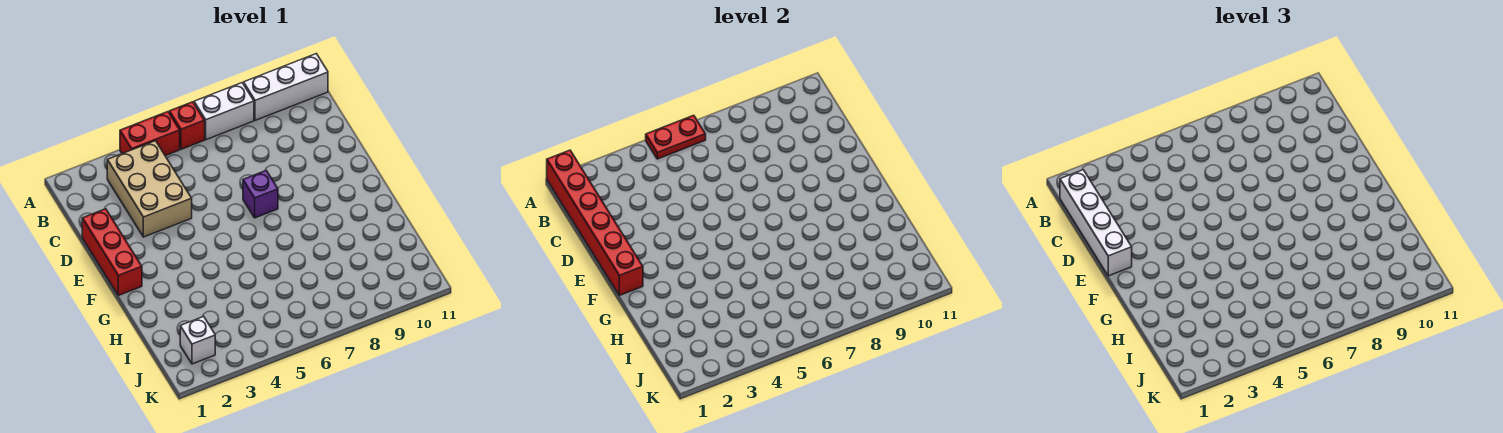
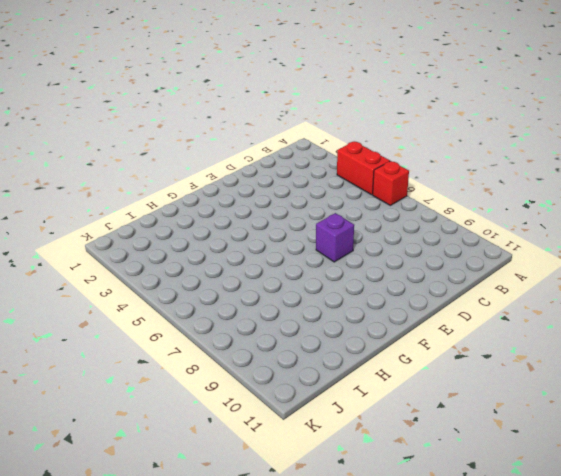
none -> white 1x2 brick [194,83,254,140]
none -> white 1x3 brick [244,54,328,120]

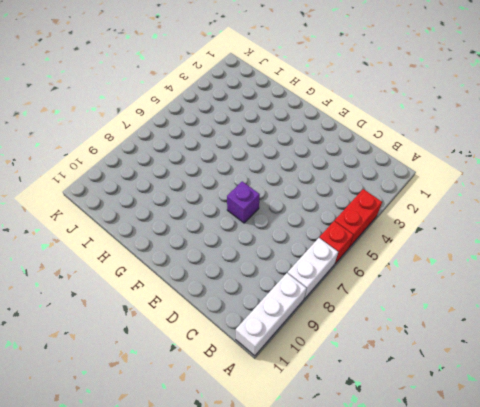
none -> tan 2x3 brick [107,141,192,237]
none -> red 1x3 brick [82,209,142,295]

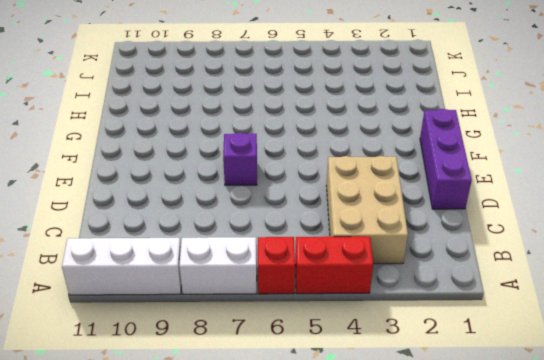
purple 1x3 brick [420,109,472,209] -> red 1x3 brick [82,209,142,295]
none -> white 1x1 brick [180,317,215,364]
none -> red 1x6 brick [547,150,643,295]

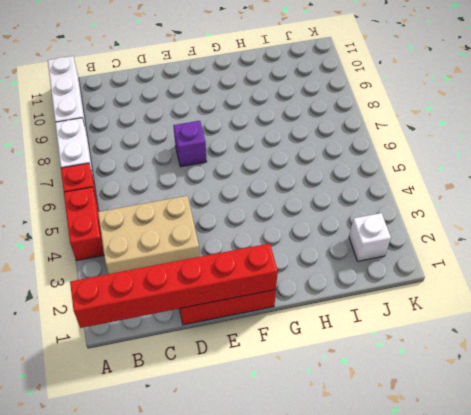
none -> red 1x2 plate [646,115,706,159]
none -> white 1x4 brick [1060,170,1132,276]

